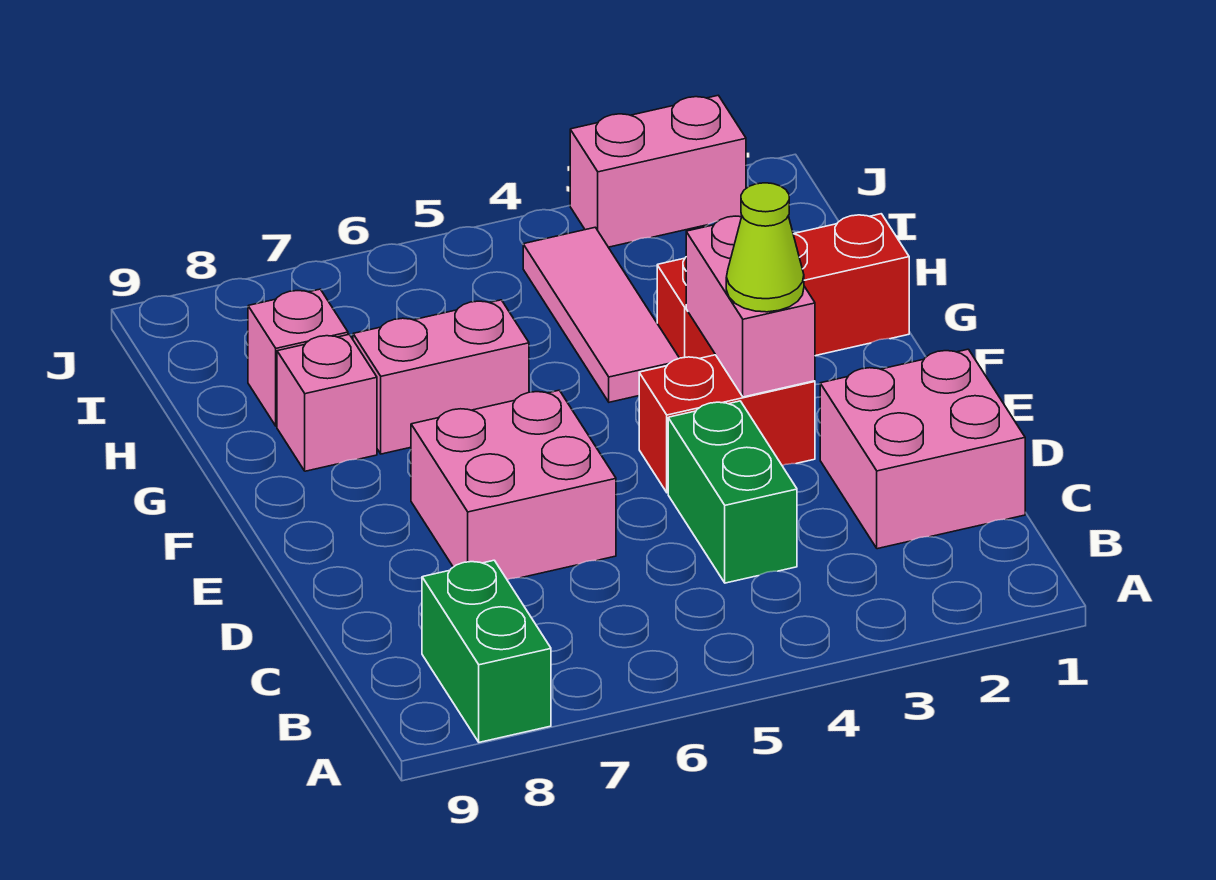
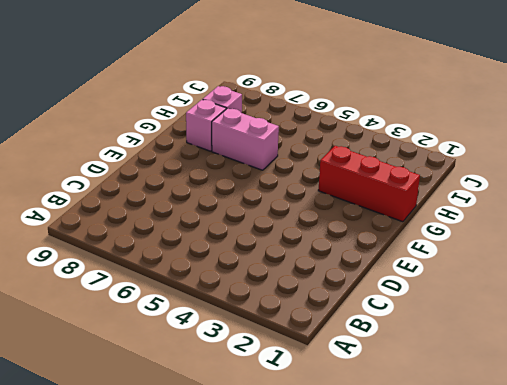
none -> green 1x2 brick [422,560,551,742]
none -> pink 2x2 brick [820,349,1025,549]
none -> green 1x2 brick [668,401,797,583]

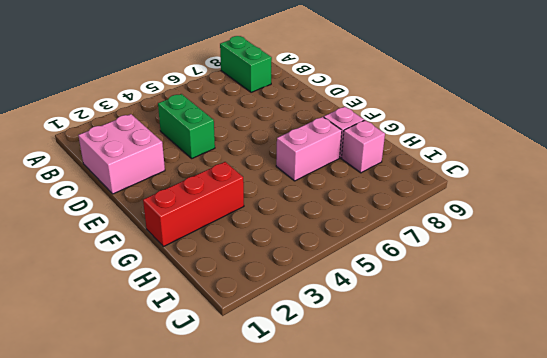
none -> pink 2x2 brick [411,390,616,580]
none -> red 1x2 brick [639,355,815,493]
none -> pink 1x3 tile [523,227,679,402]

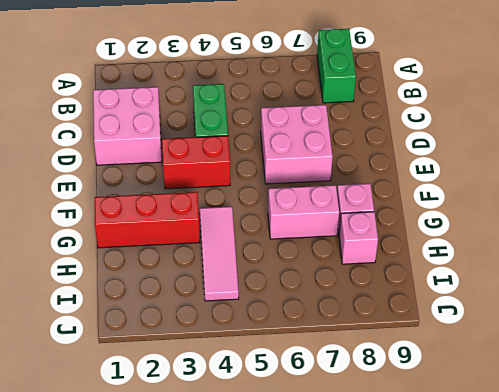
none -> pink 1x2 brick [570,95,746,247]
none -> pink 1x2 brick [686,216,815,397]
none -> lime 1x1 cone [726,183,804,312]

